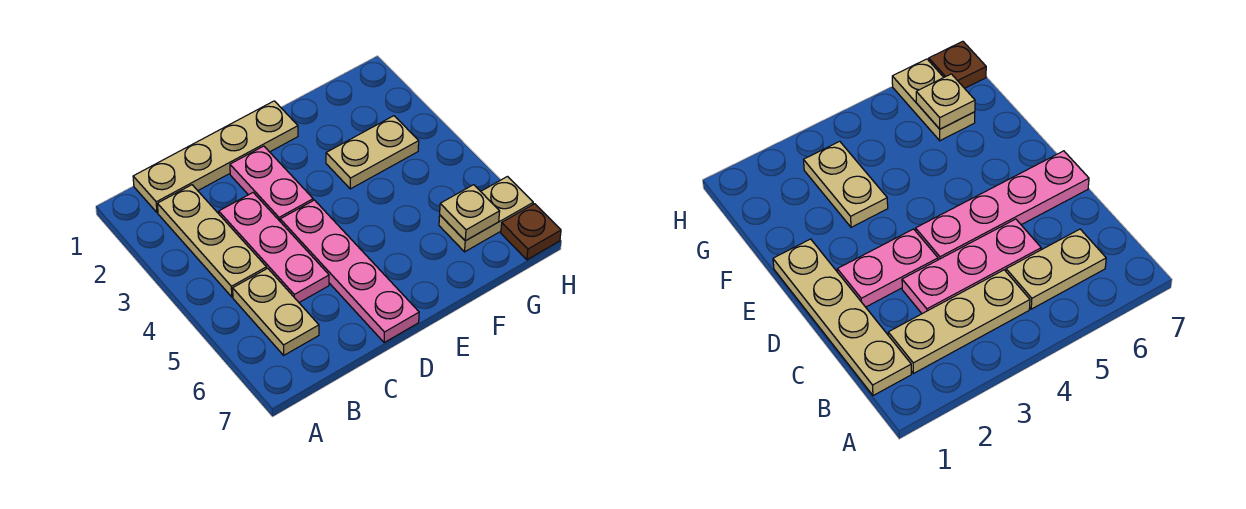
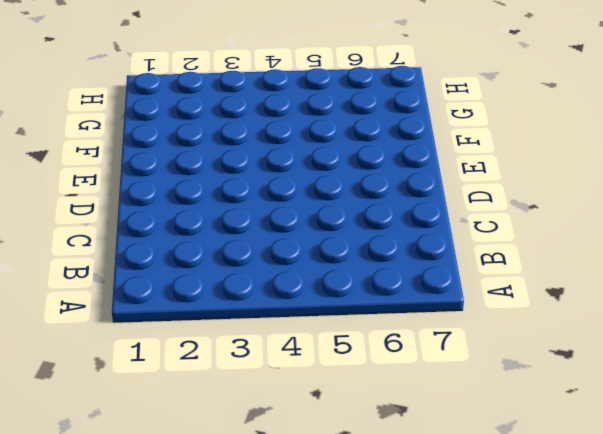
none -> tan 1x4 plate [133,101,298,213]
none -> tan 1x3 plate [157,185,267,297]

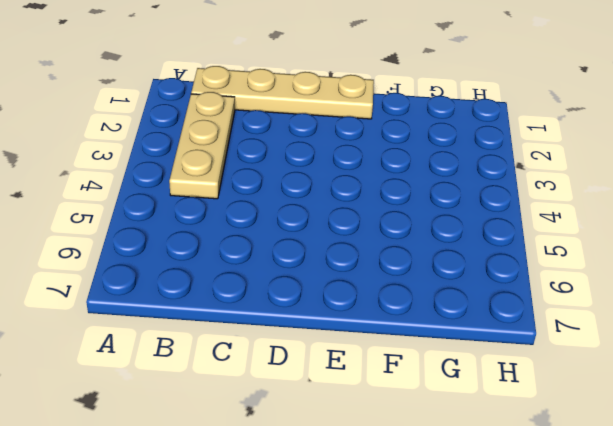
none -> tan 1x2 plate [233,268,319,355]
none -> pink 1x3 plate [219,193,329,302]

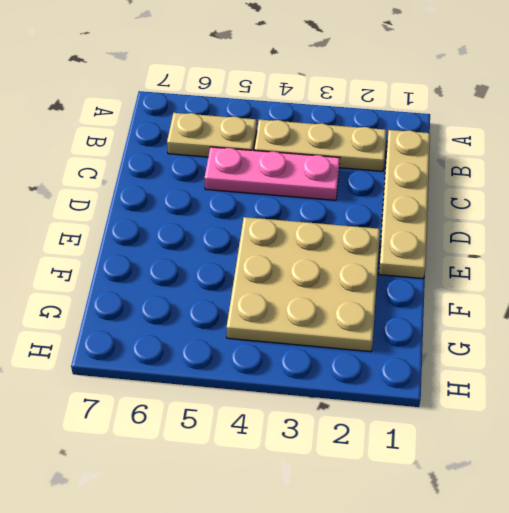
tan 3x3 plate [226,217,380,352] -> tan 1x2 plate [326,116,419,189]
none -> pink 1x2 plate [230,146,313,221]
none -> pink 1x4 plate [280,200,419,343]

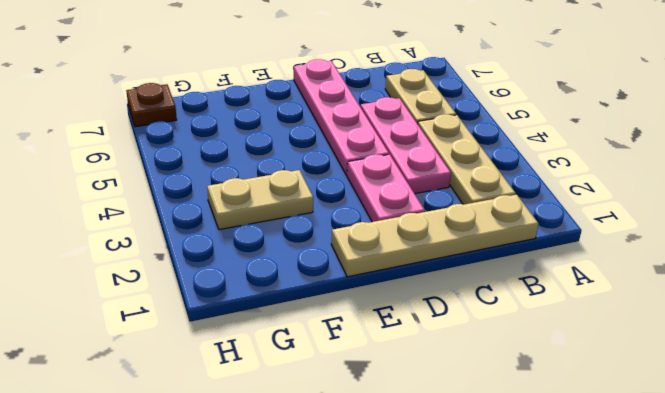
none -> tan 1x2 plate [439,177,533,252]
none -> tan 1x1 plate [440,185,500,241]

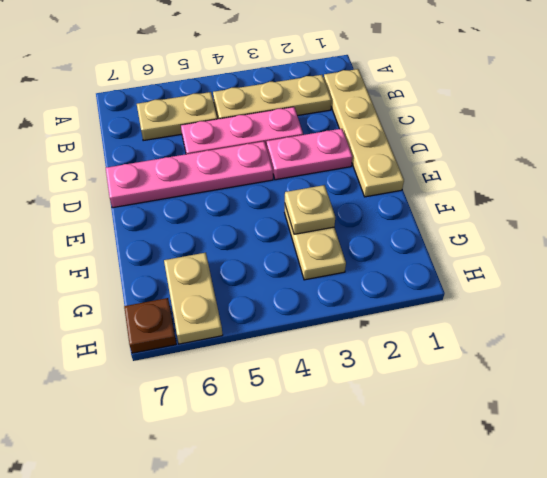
tan 1x1 plate [285,185,335,234] -> tan 1x1 plate moved to [440,185,500,241]

